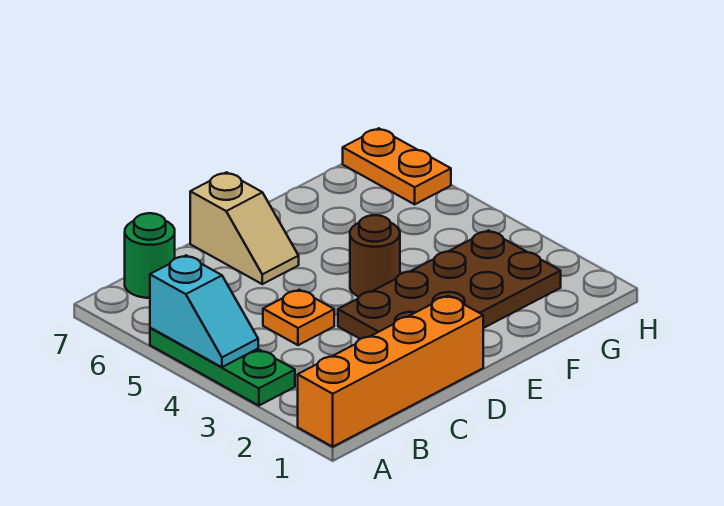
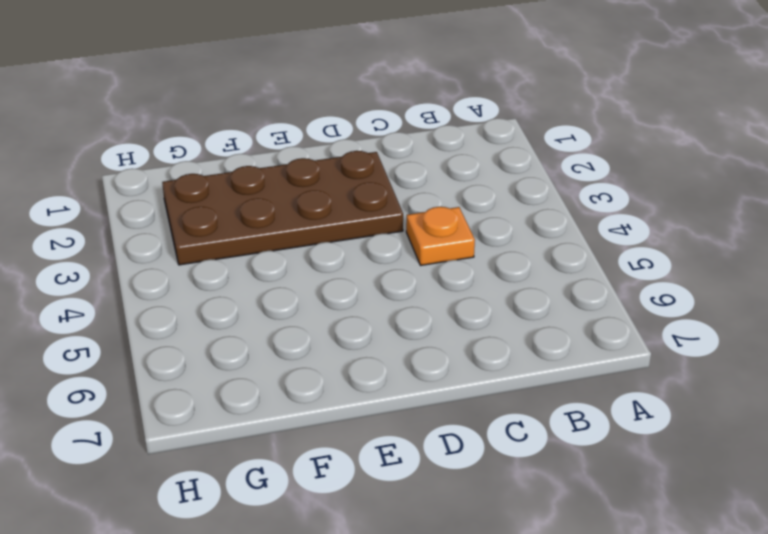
none -> orange 1x4 brick [298,296,483,447]
none -> green 1x3 plate [150,328,295,406]

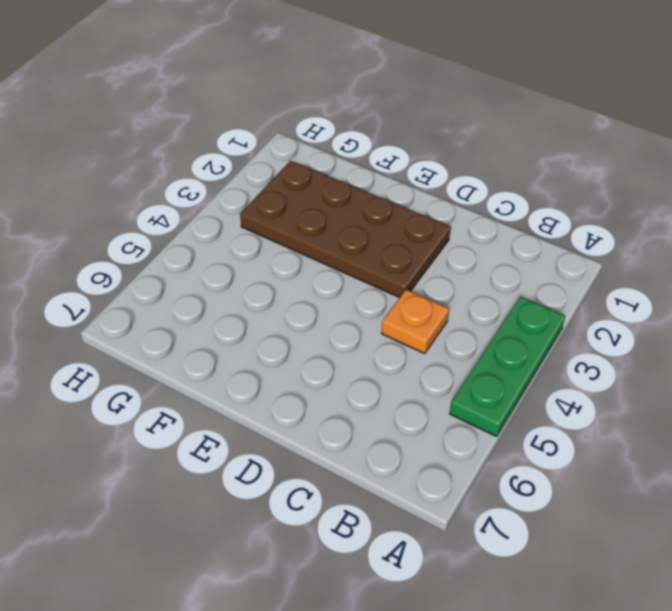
none -> orange 1x4 brick [298,296,483,447]
none -> green 1x1 round brick [125,213,175,298]

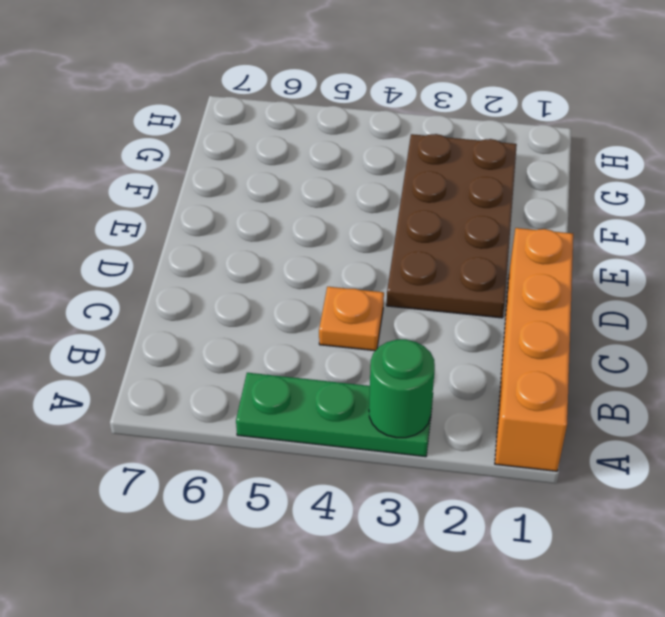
green 1x1 round brick [369,339,435,438] -> green 1x1 round brick moved to [125,213,175,298]
none -> tan 1x2 slope [190,172,299,284]
none -> brown 1x1 round brick [350,215,400,297]

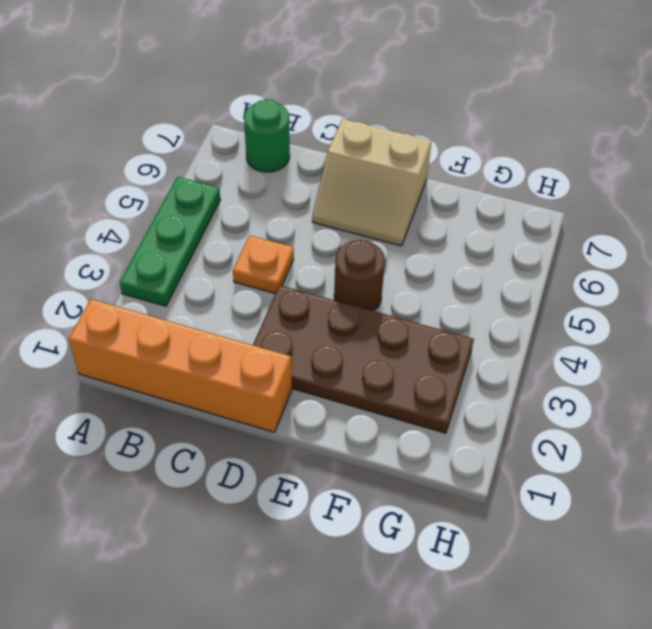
tan 2x2 slope [312,119,432,246] -> tan 1x2 slope [190,172,299,284]
none -> orange 1x2 plate [343,128,451,204]
none -> cyan 1x2 slope [150,255,258,367]

